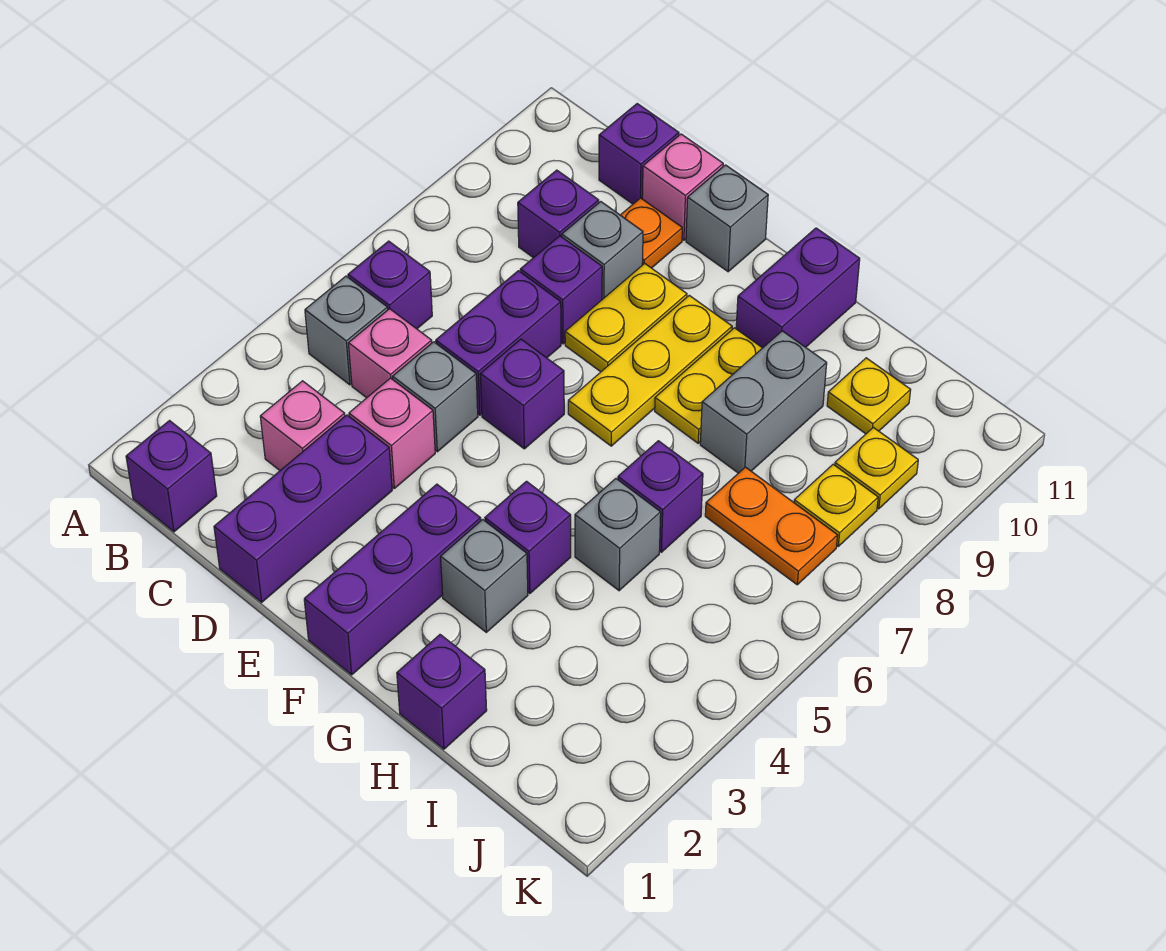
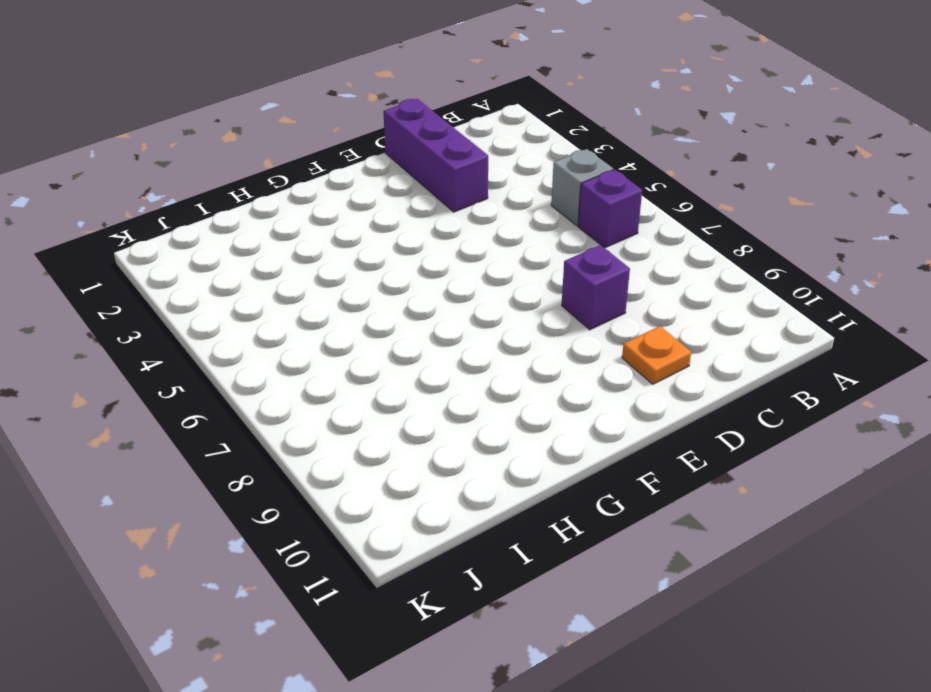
none -> purple 1x1 brick [126,421,217,532]
none -> pink 1x1 brick [260,381,345,470]
none -> pink 1x1 brick [348,309,432,398]
none -> purple 1x1 brick [518,170,599,258]

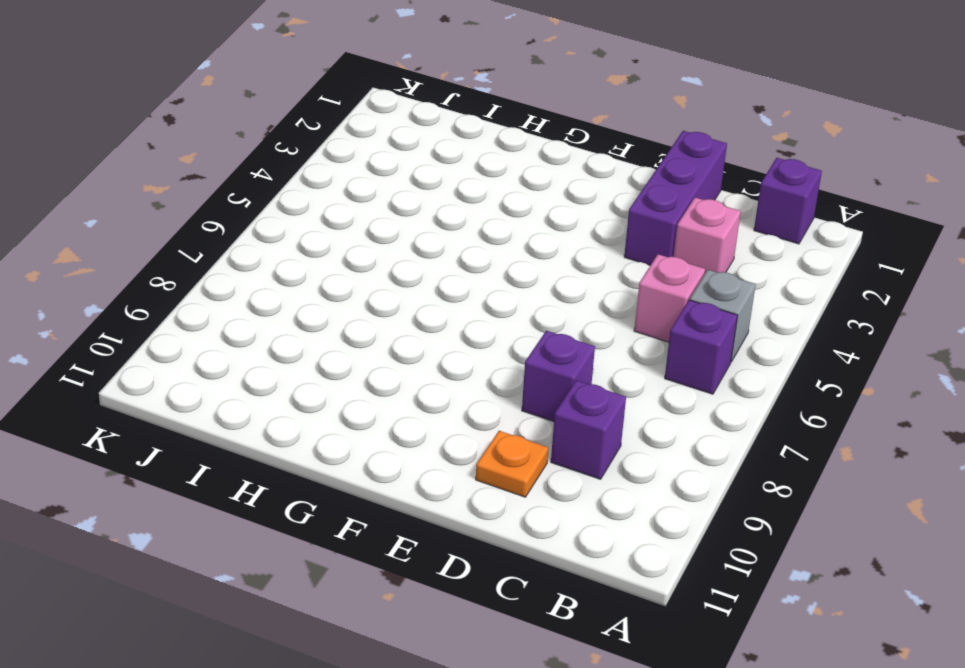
none -> purple 1x1 brick [599,104,679,204]
none -> pink 1x1 brick [349,378,435,488]
none -> grey 1x1 brick [393,342,478,452]
none -> purple 1x2 brick [436,271,561,415]

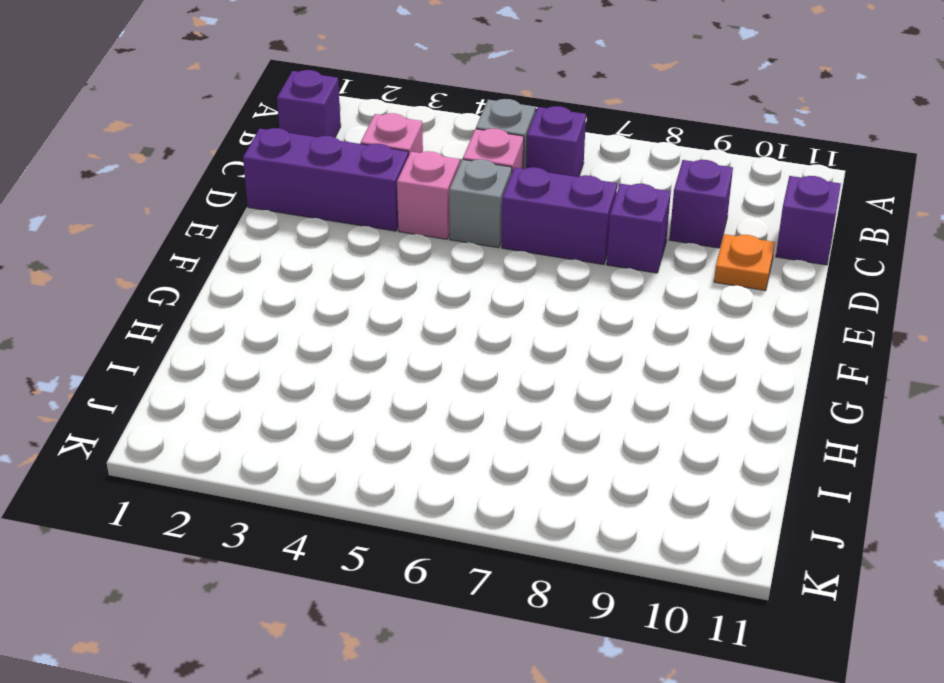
none -> grey 1x1 brick [562,202,643,299]
none -> pink 1x1 brick [642,134,723,240]
none -> purple 1x1 brick [480,339,564,449]
none -> yellow 1x2 plate [565,263,687,372]

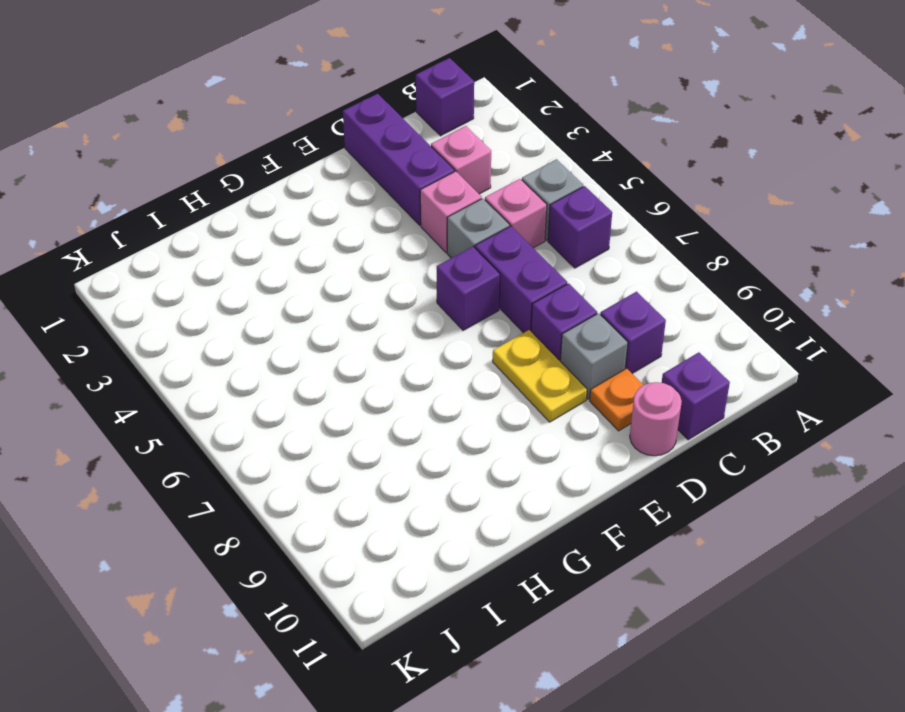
pink 1x1 round brick [630,382,682,456] -> pink 1x1 brick [642,134,723,240]
none -> grey 1x1 brick [686,165,768,272]
none -> purple 1x3 brick [304,484,481,675]
none -> yellow 1x3 plate [568,295,732,446]
none -> grey 1x1 brick [441,520,528,632]

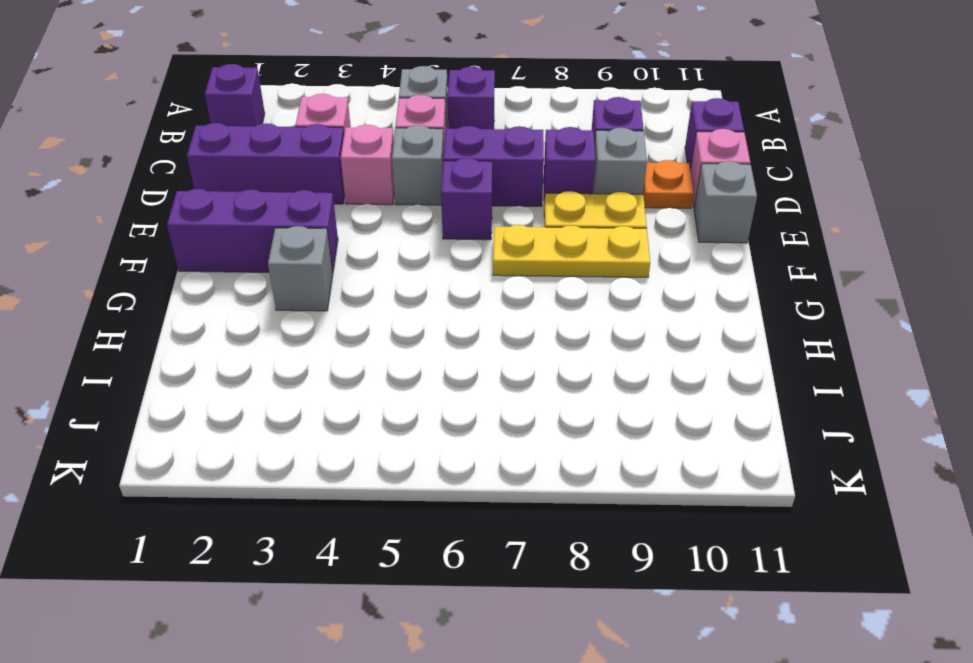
none -> purple 1x1 brick [485,481,571,594]
none -> yellow 1x2 plate [655,328,762,443]
none -> purple 1x2 brick [736,228,860,348]
none -> purple 1x1 brick [397,635,487,749]

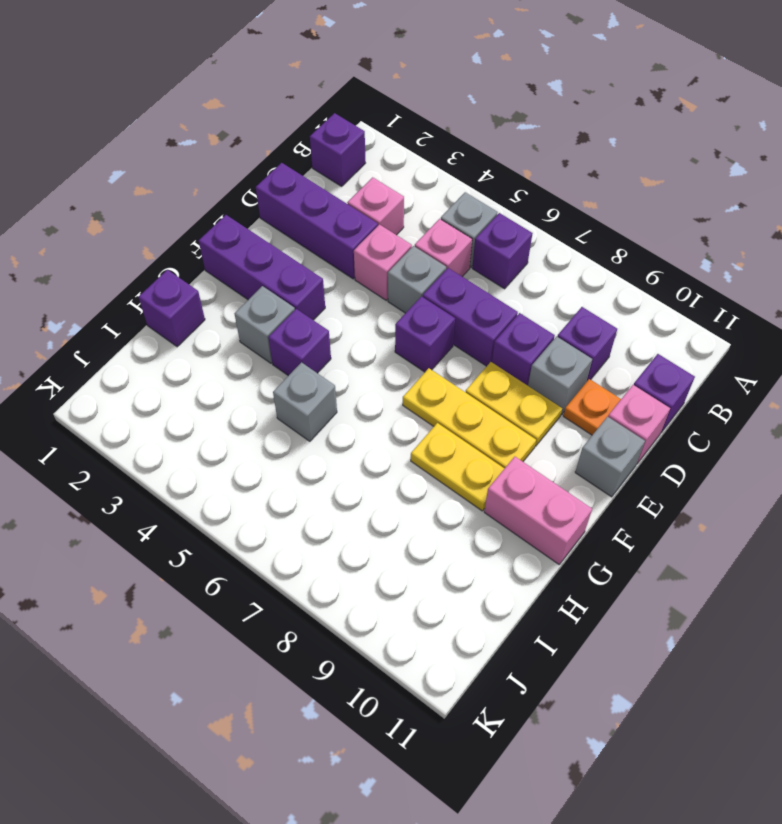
pink 1x2 brick [484,457,592,564] -> purple 1x2 brick [736,228,860,348]
none -> purple 1x1 brick [618,441,703,552]
none -> grey 1x2 brick [700,331,827,473]
none -> orange 1x2 plate [705,467,838,585]
none -> yellow 1x1 plate [827,358,911,434]

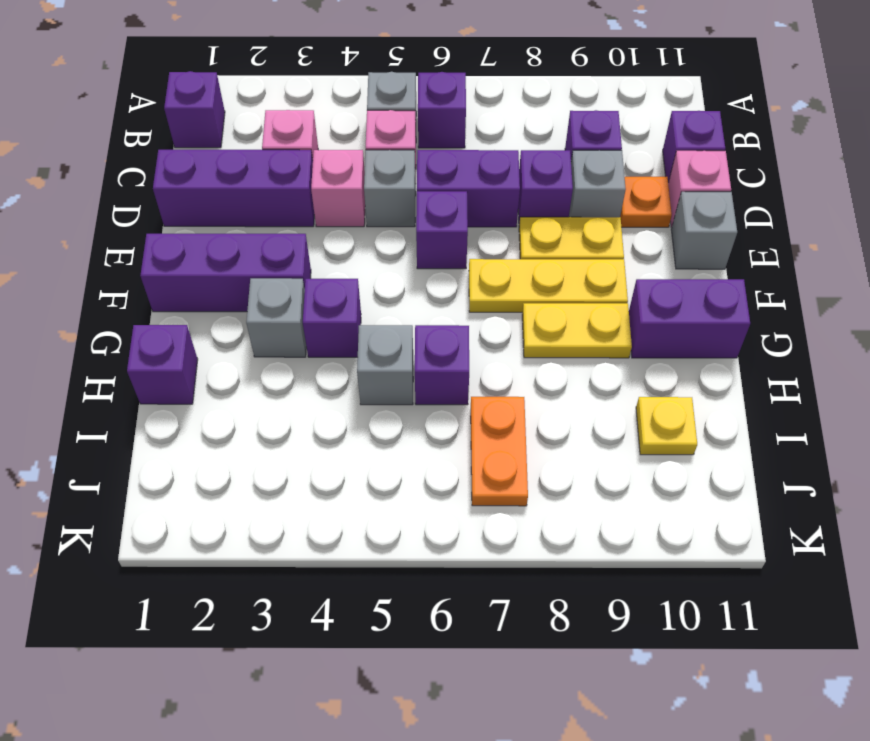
none -> grey 1x2 brick [700,331,827,473]
none -> yellow 1x1 plate [794,464,878,546]
none -> yellow 1x1 plate [835,427,918,509]

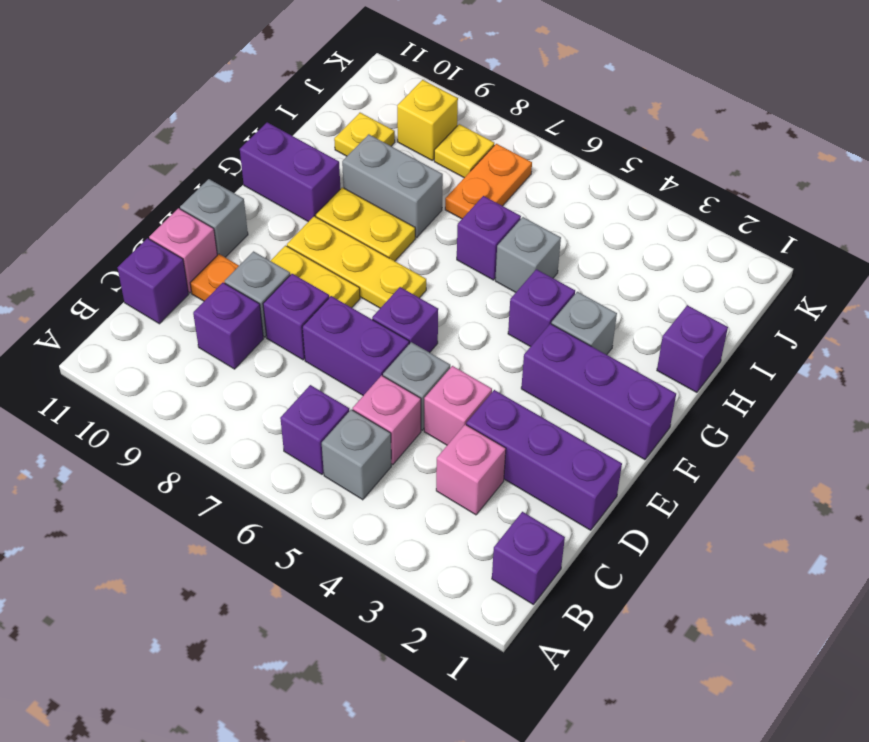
yellow 1x1 brick [397,80,458,160] -> yellow 1x1 plate [835,427,918,509]

